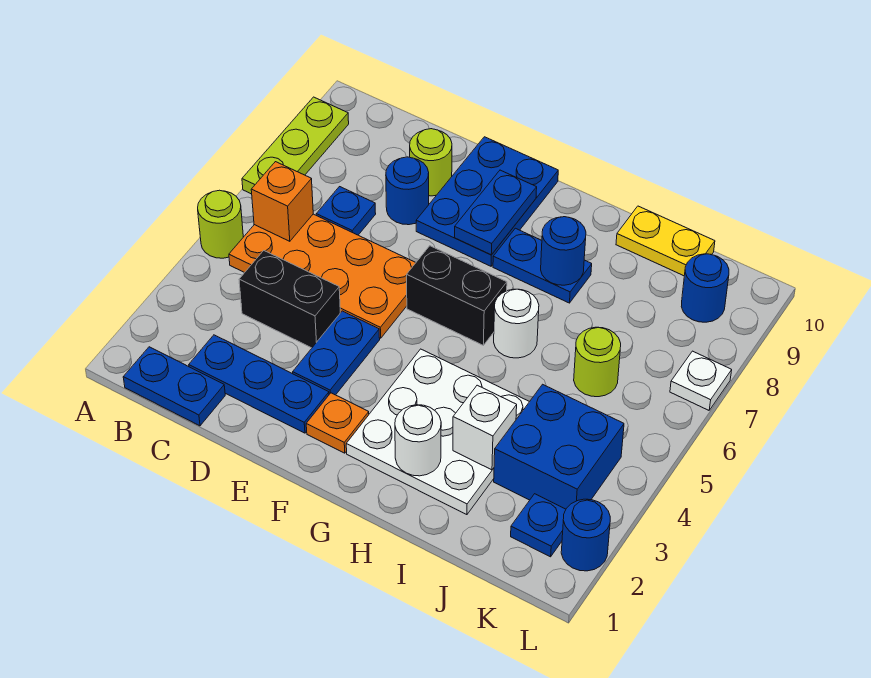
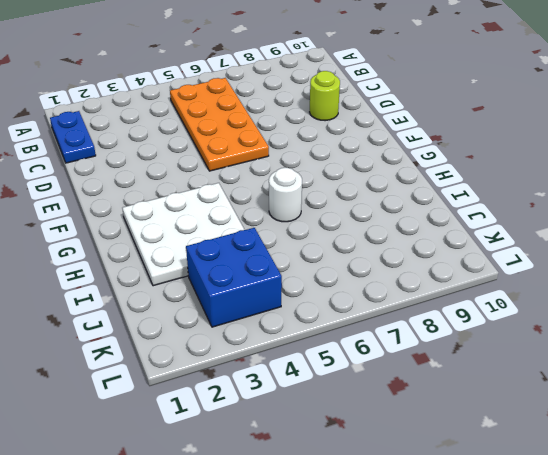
none -> lime 1x1 round brick [198,190,243,258]
none -> lime 1x3 plate [242,97,349,194]
none -> blue 1x3 plate [189,335,329,433]

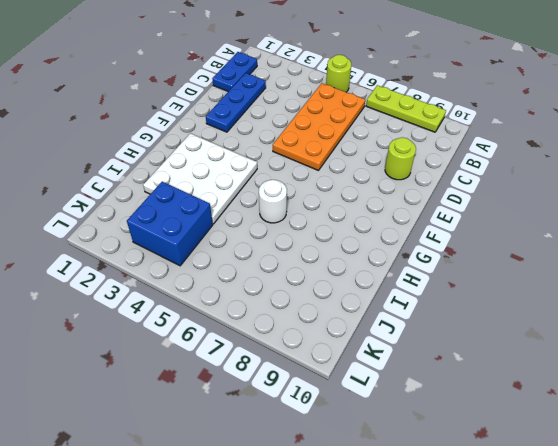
none -> black 1x2 brick [239,251,340,348]
none -> blue 1x1 plate [316,187,376,235]
none -> blue 1x1 round brick [386,157,429,225]

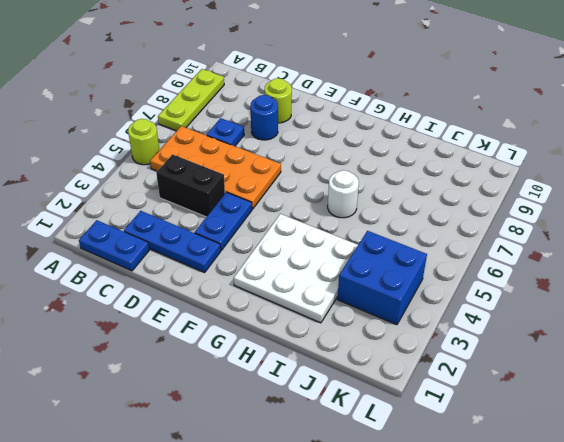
none -> blue 2x3 plate [416,137,558,266]
none -> orange 1x1 plate [306,393,369,453]
none -> black 1x2 brick [407,246,507,345]

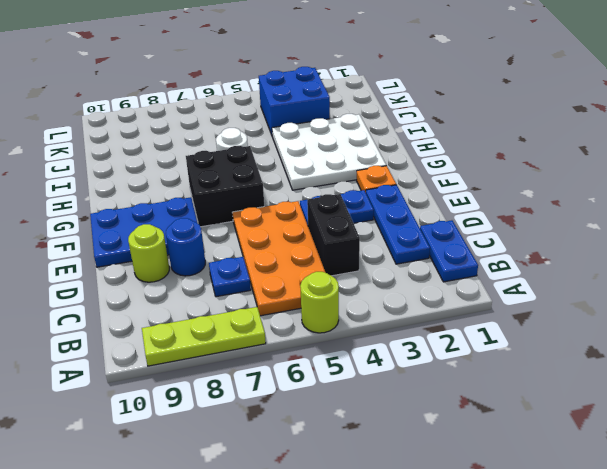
black 2x2 brick [186,146,264,227] -> black 1x2 brick [407,246,507,345]
none -> blue 1x2 plate [493,228,592,303]
none -> yellow 1x2 plate [616,206,715,276]
none -> lime 1x1 round brick [574,327,621,397]

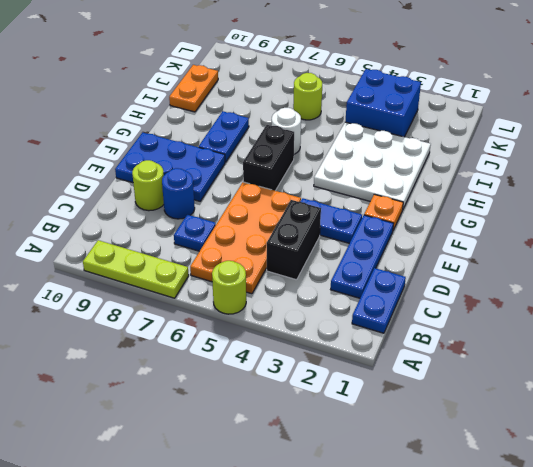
orange 1x2 plate [169,65,218,112] -> yellow 1x2 plate [616,206,715,276]
none -> blue 1x1 plate [511,494,566,557]
none -> blue 1x1 round brick [681,254,729,322]
none -> blue 1x1 round brick [561,499,610,571]

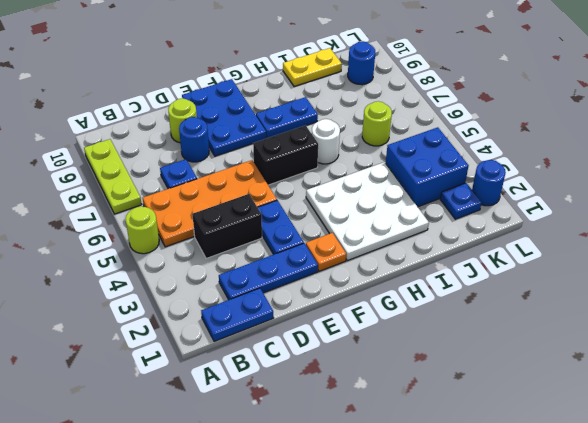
none -> white 1x1 plate [670,351,732,410]
none -> orange 1x1 brick [251,162,313,241]
none -> blue 1x2 plate [455,170,537,255]

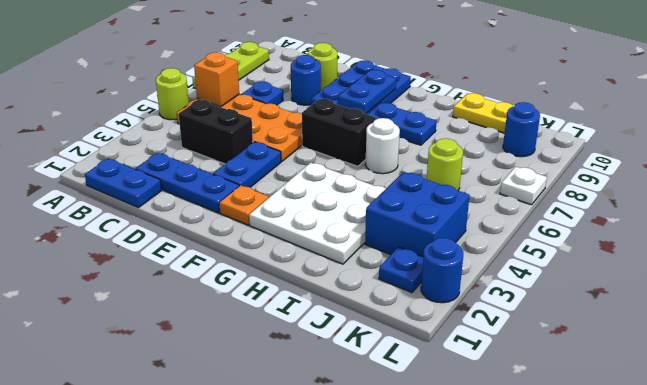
none -> white 1x1 round brick [395,405,441,476]
none -> blue 1x1 round brick [541,217,586,285]
none -> white 1x1 brick [453,385,517,470]

